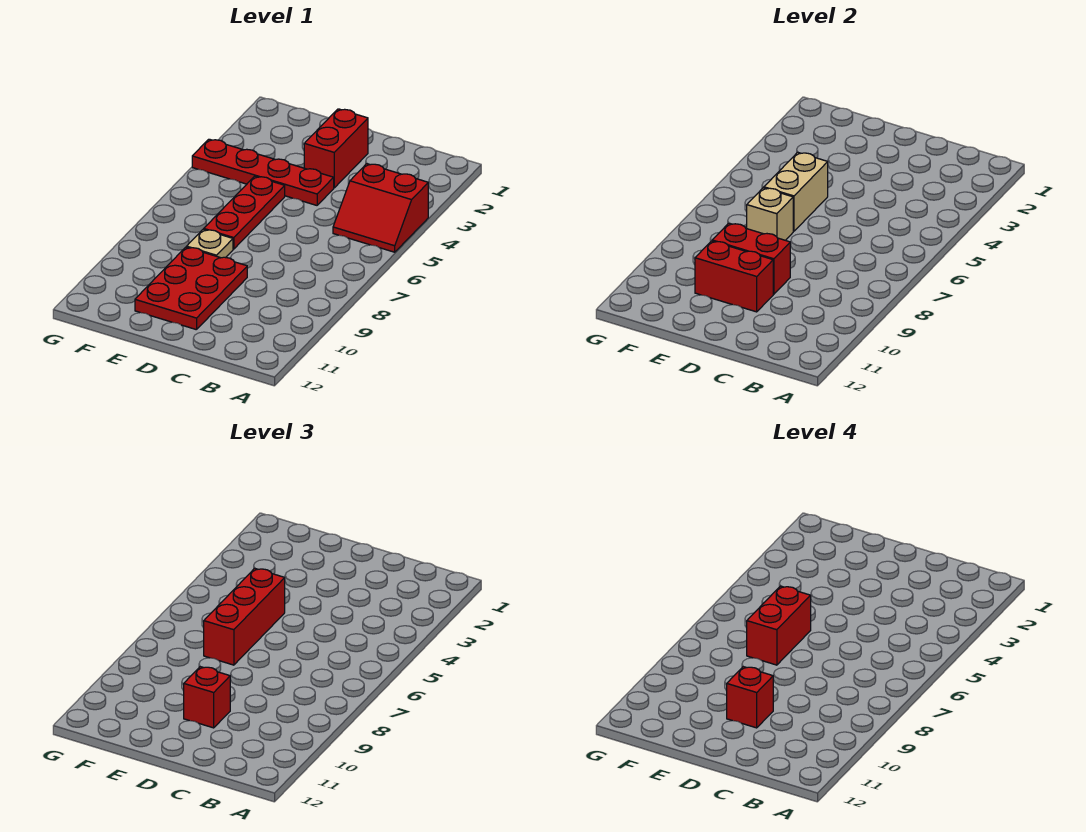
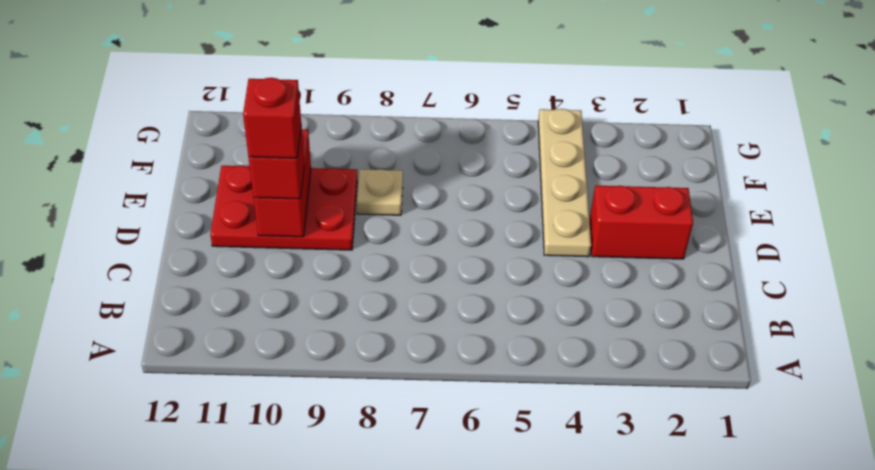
tan 1x4 plate [538,109,591,257] -> red 1x4 plate [192,139,334,205]
none -> red 2x2 slope [333,164,428,252]
none -> red 1x3 plate [204,176,285,249]
none -> red 1x2 brick [712,223,790,294]

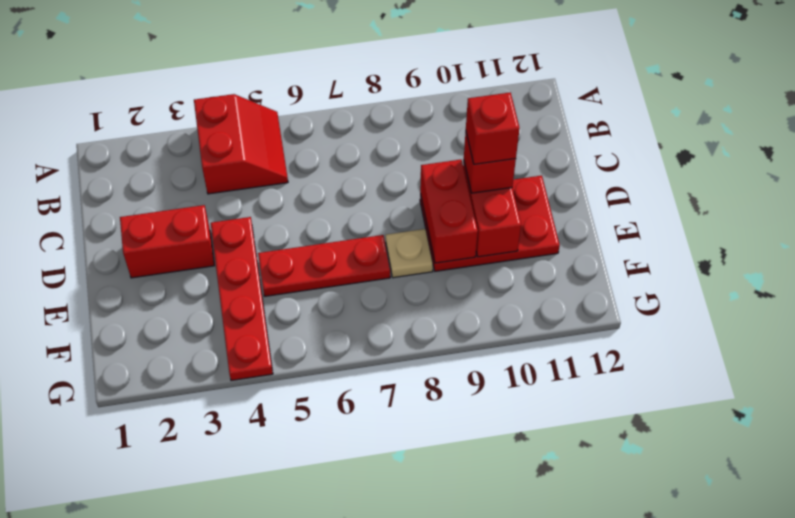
none -> tan 1x2 brick [764,152,828,231]
none -> tan 1x1 brick [747,188,793,240]
none -> red 1x3 brick [204,568,285,665]

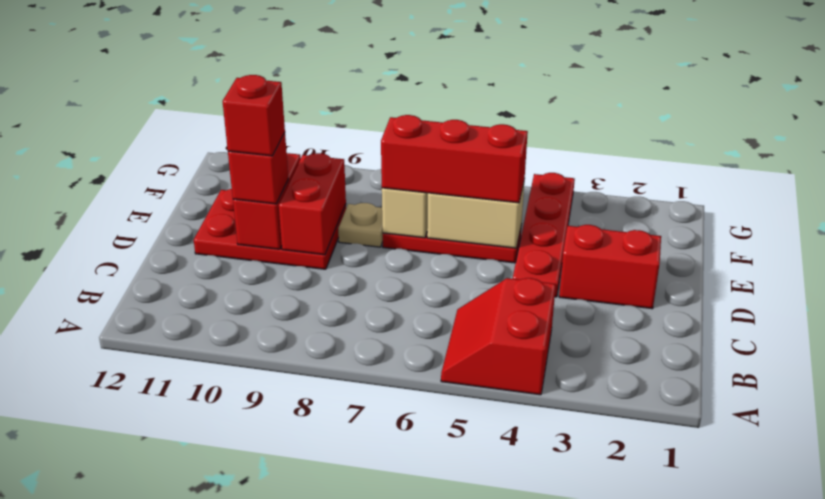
none -> red 1x2 brick [747,586,811,665]

